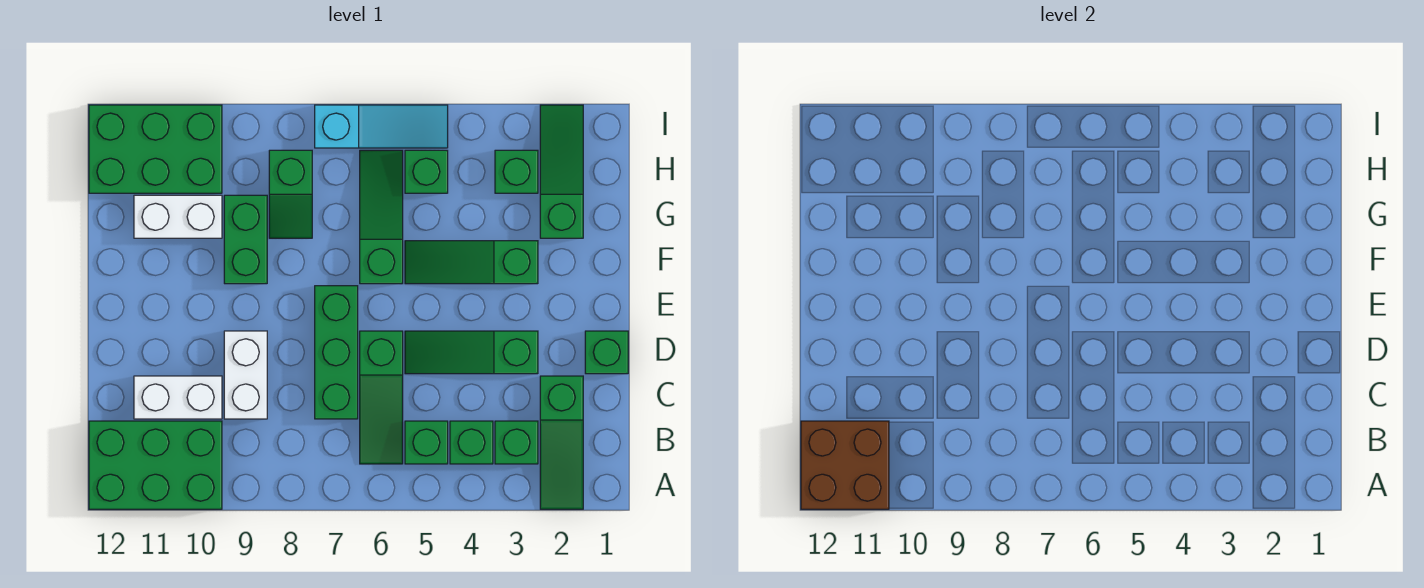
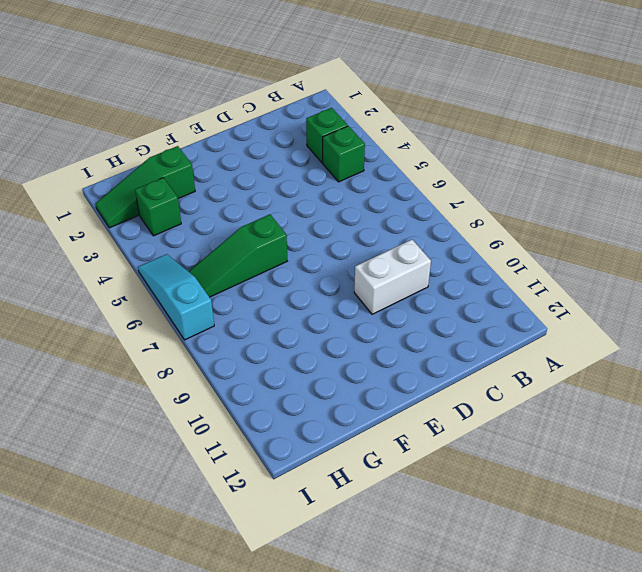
none -> green 1x3 slope [540,376,583,509]
none -> green 2x3 brick [89,421,222,509]
none -> green 1x1 brick [405,421,448,464]

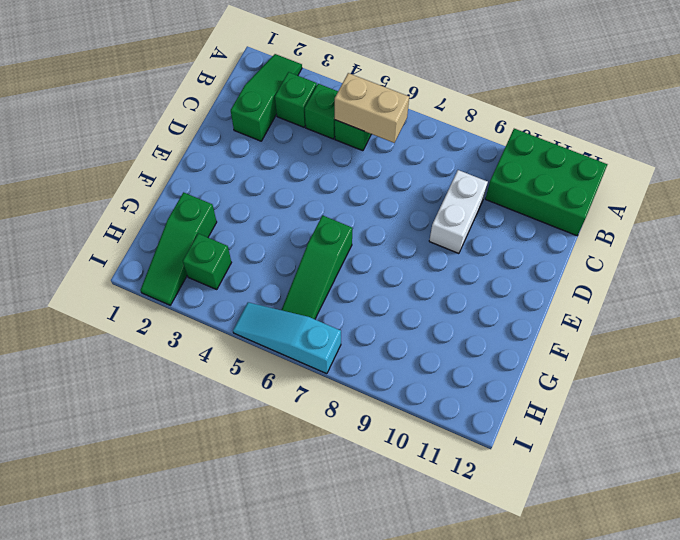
tan 1x2 brick [335,73,409,143] -> none
none -> green 1x3 slope [360,331,403,464]
none -> green 1x3 brick [315,286,358,419]
none -> white 1x2 brick [134,376,222,419]

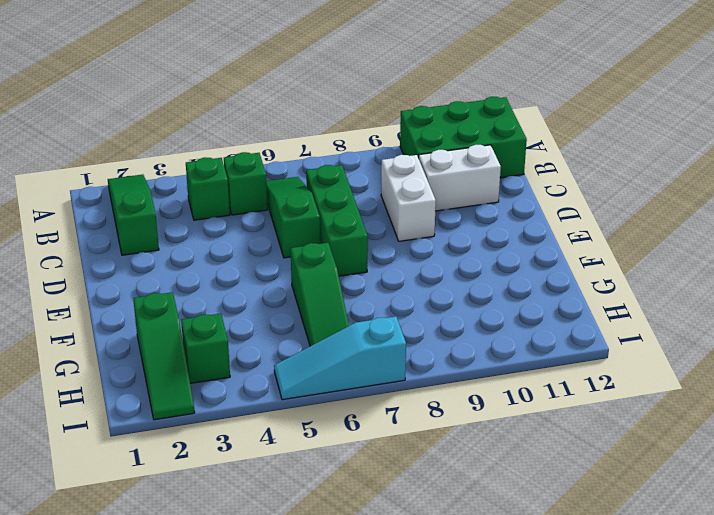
none -> green 1x1 brick [495,421,538,464]
none -> green 1x1 brick [585,331,628,374]
none -> green 1x3 slope [405,331,538,374]

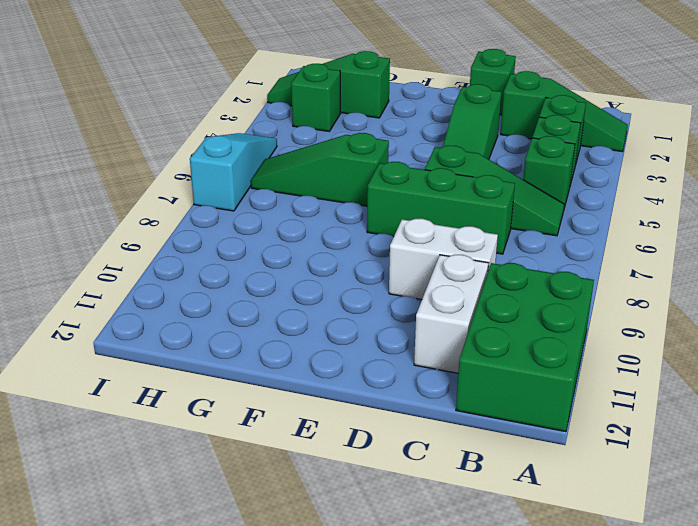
none -> green 1x3 slope [405,241,538,284]
none -> green 1x2 brick [224,195,267,284]
none -> green 1x2 slope [269,150,312,238]

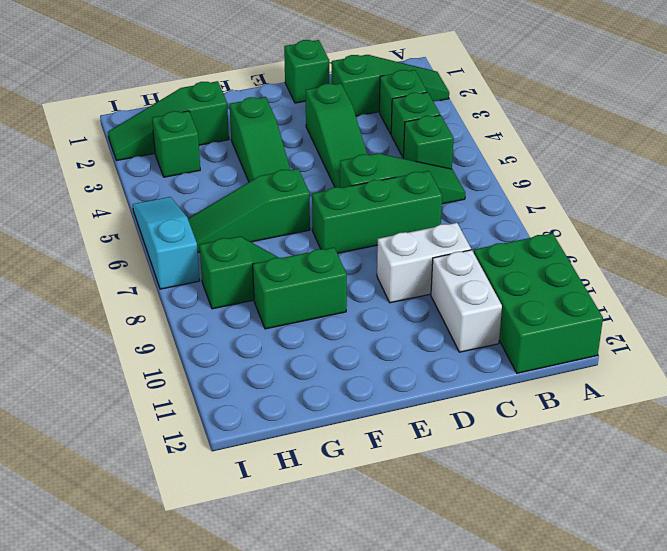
none -> white 1x2 brick [134,195,222,238]
none -> green 1x1 brick [405,150,448,193]
none -> green 2x3 brick [89,105,222,193]

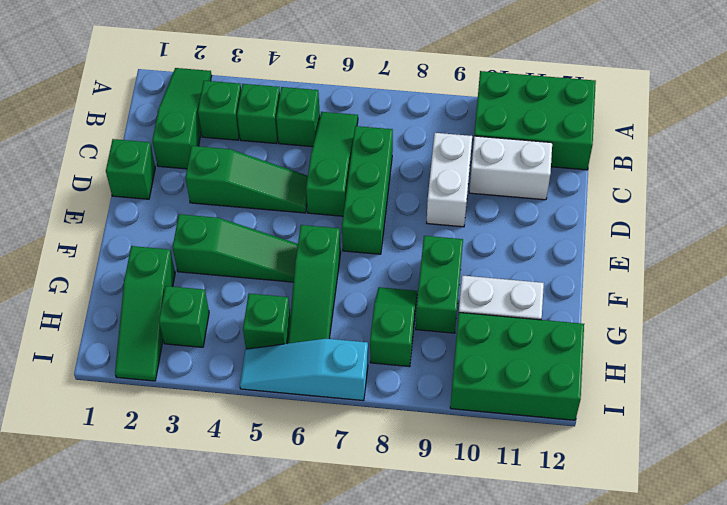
none -> brown 2x2 brick [801,421,889,509]

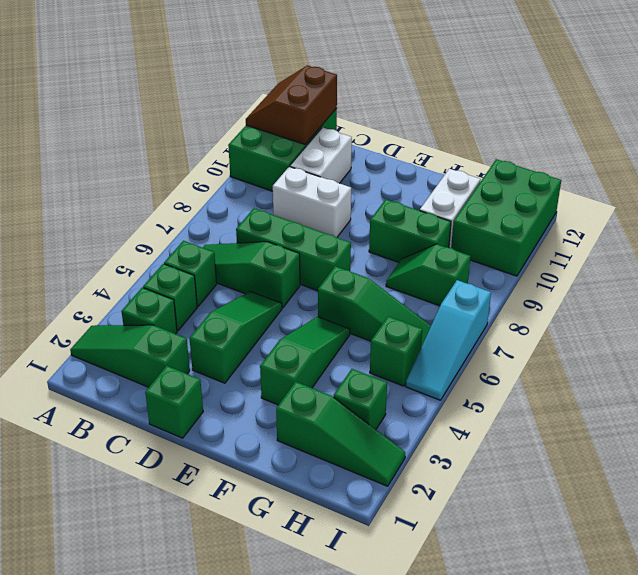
brown 2x2 slope [246,65,337,145] -> brown 2x2 brick [801,421,889,509]

